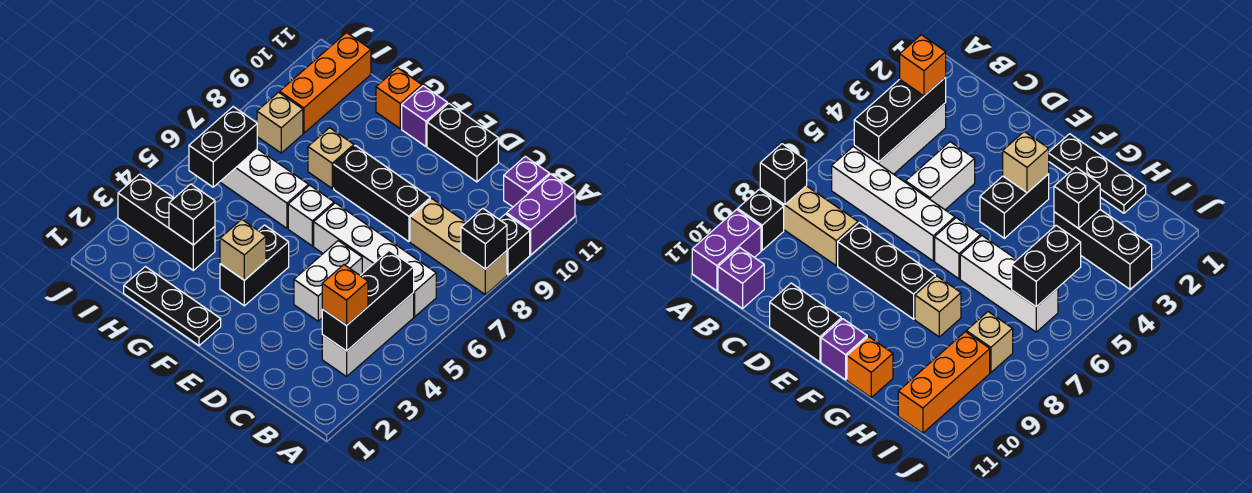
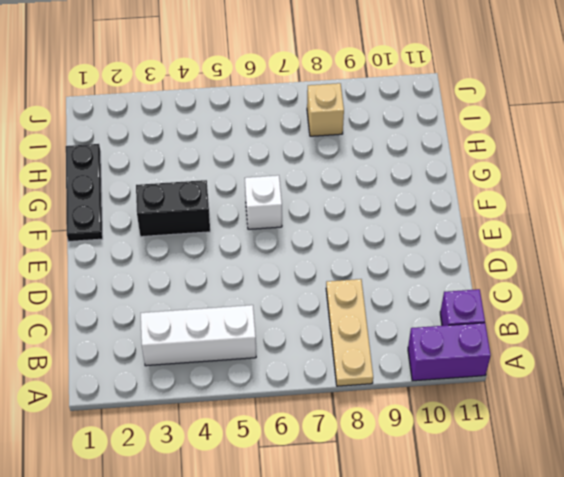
tan 1x3 plate [326,279,373,386] -> tan 1x3 brick [410,199,507,295]
none -> black 1x1 brick [499,214,530,275]
none -> white 1x4 brick [314,203,436,317]
none -> white 1x2 brick [294,241,362,321]

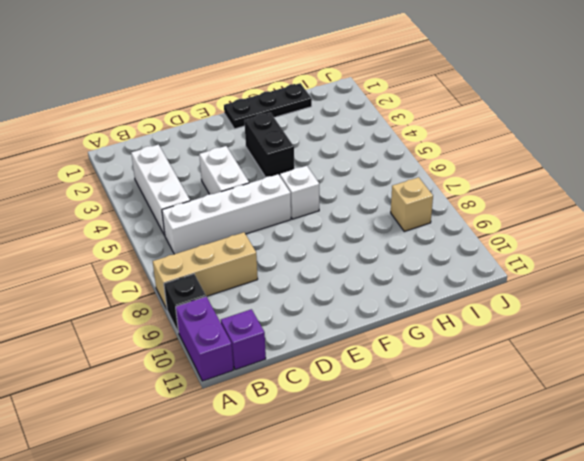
none -> black 1x3 brick [334,146,430,242]
none -> black 1x2 brick [427,103,498,182]
none -> purple 1x1 brick [402,86,447,146]

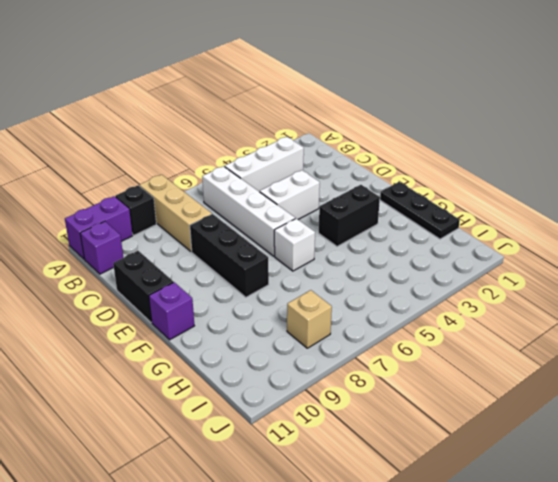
none -> white 1x3 brick [220,149,309,228]
none -> tan 1x1 brick [308,128,354,188]
none -> orange 1x1 brick [376,68,422,129]

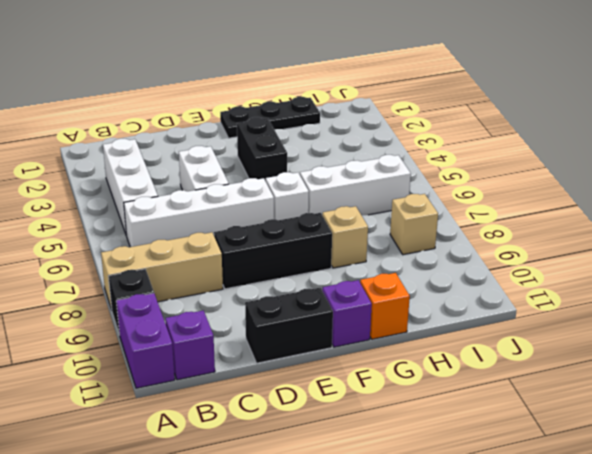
none -> black 1x3 brick [118,174,215,270]
none -> orange 1x3 brick [280,33,371,133]
none -> black 1x1 brick [461,208,507,269]

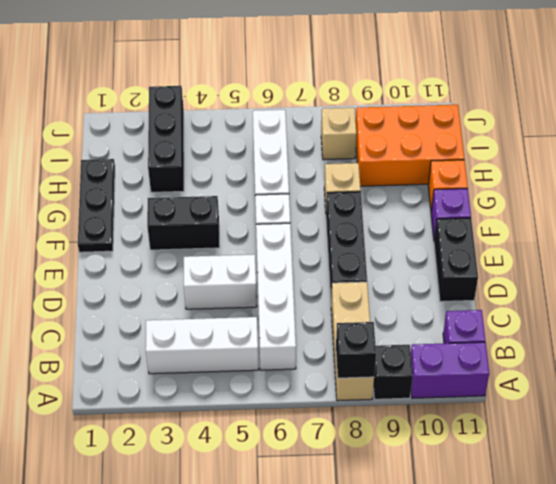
orange 2x3 brick [356,105,464,186] -> orange 1x3 brick [280,33,371,133]
none -> black 1x3 brick [322,250,414,351]
none -> tan 1x1 brick [220,219,266,280]
none -> black 1x1 brick [169,184,215,245]

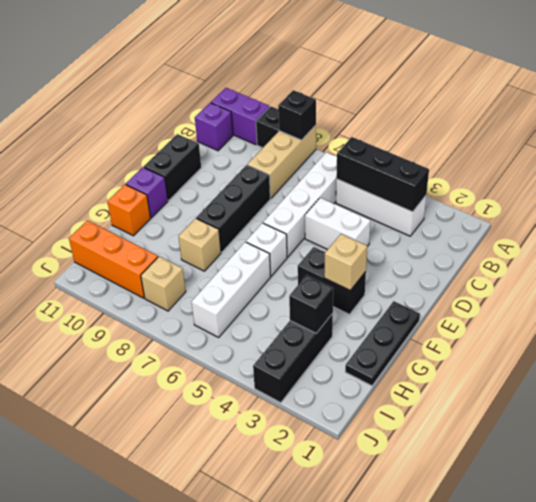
none -> black 1x2 brick [189,107,257,187]
none -> orange 1x1 brick [322,265,368,326]

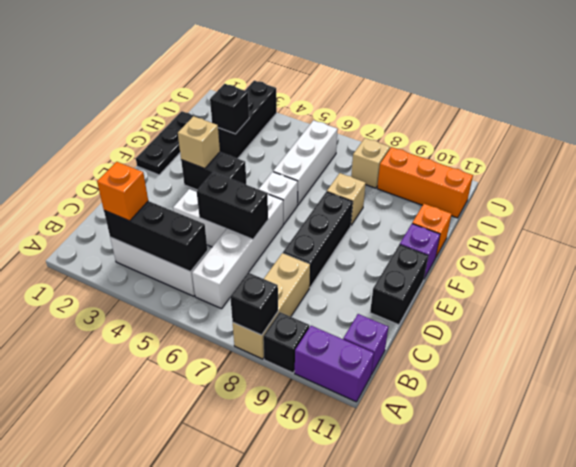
black 1x2 brick [196,172,268,239] -> black 1x2 brick moved to [189,107,257,187]

